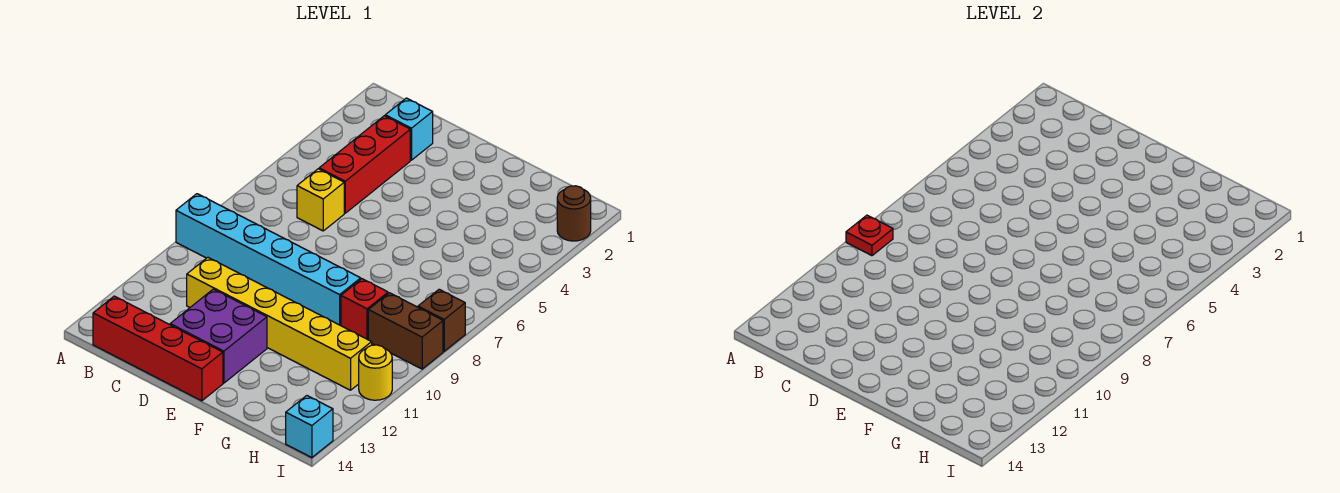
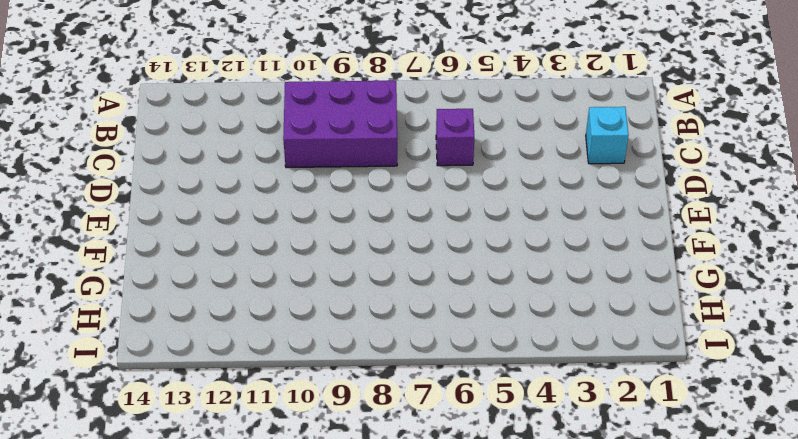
purple 2x3 brick [283,81,397,168] -> cyan 1x6 brick [176,194,361,326]
purple 1x1 brick [436,109,474,166] -> yellow 1x1 brick [297,169,344,231]
none -> red 1x4 brick [93,296,223,401]
none -> red 1x3 brick [319,116,410,213]
none -> yellow 1x6 brick [187,257,372,390]

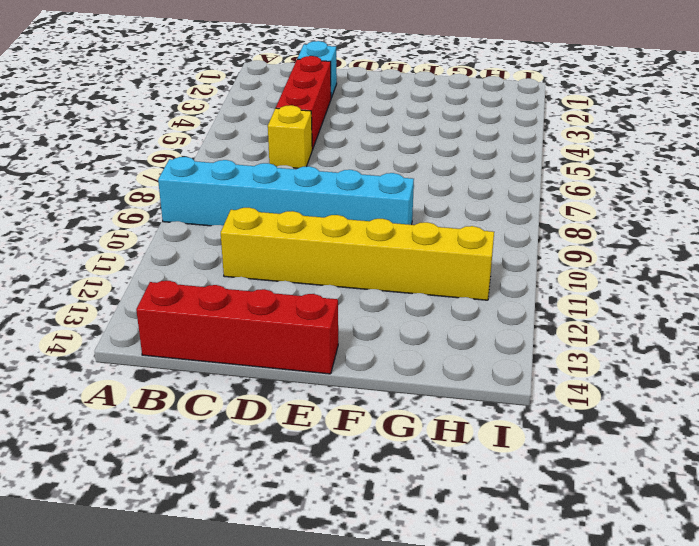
none -> purple 2x2 brick [170,289,267,383]
none -> red 1x1 brick [341,279,388,340]
none -> brown 1x2 brick [368,293,443,369]

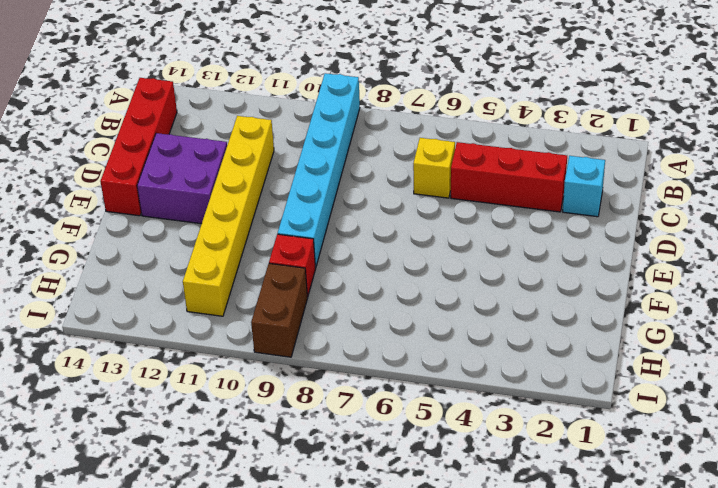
none -> brown 1x1 round brick [557,186,591,241]
none -> brown 1x1 brick [418,289,465,351]
none -> yellow 1x1 round brick [359,345,392,400]

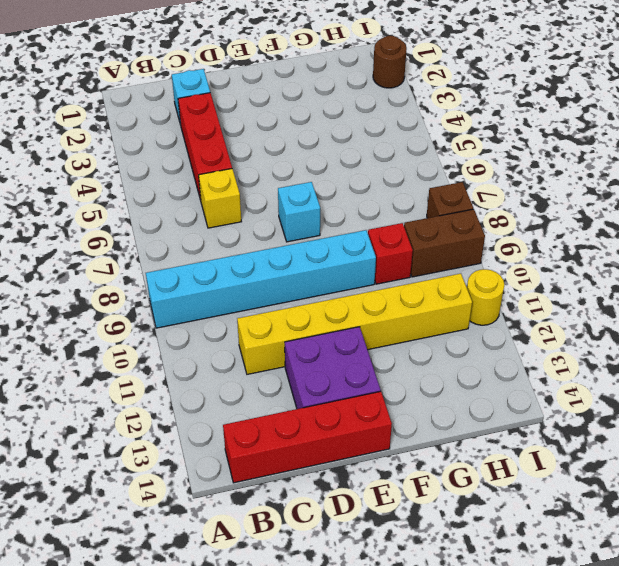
cyan 1x1 brick [278,182,320,242] -> cyan 1x1 brick moved to [286,396,333,458]
none -> red 1x1 plate [846,215,893,256]

